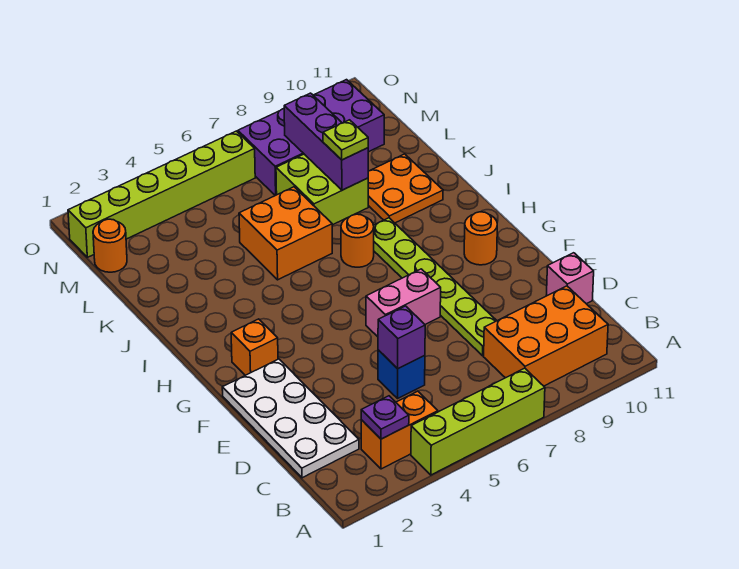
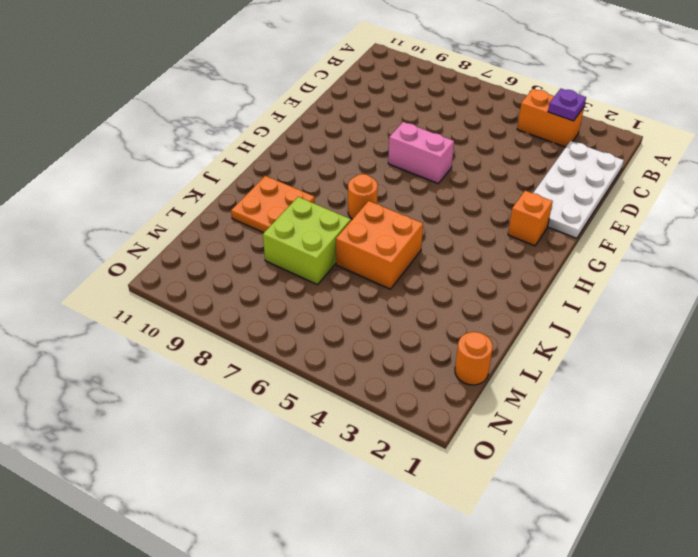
none -> lime 1x4 brick [411,368,545,475]
none -> orange 2x3 brick [484,286,608,386]
none -> blue 1x1 brick [378,350,425,398]

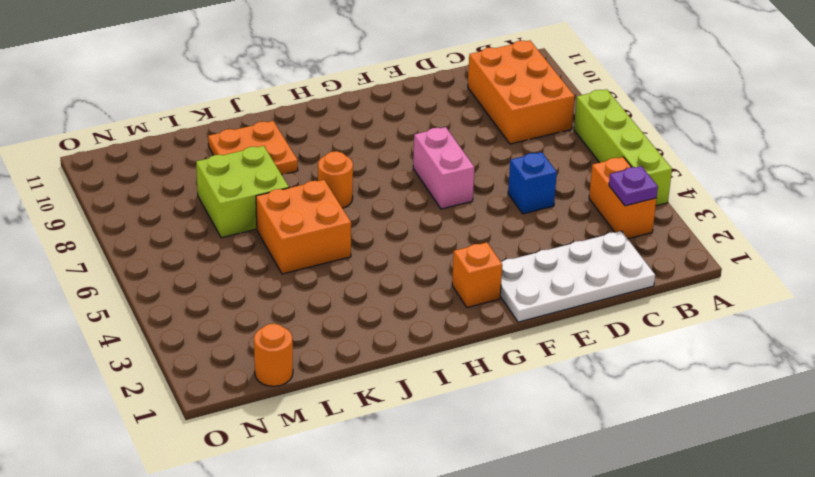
none -> lime 1x6 plate [373,218,497,356]
none -> pink 1x1 brick [547,253,594,304]
none -> orange 1x1 round brick [464,212,497,265]

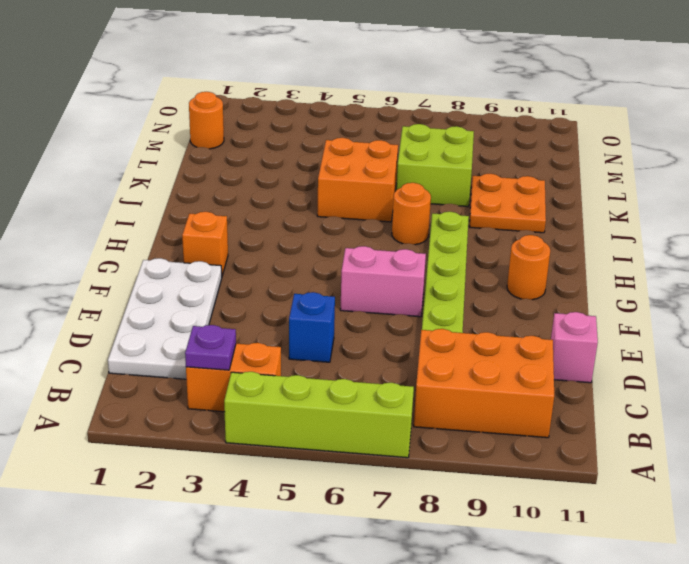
none -> purple 2x4 brick [238,80,384,196]
none -> lime 1x6 brick [68,131,255,257]
none -> purple 1x1 brick [378,306,425,369]

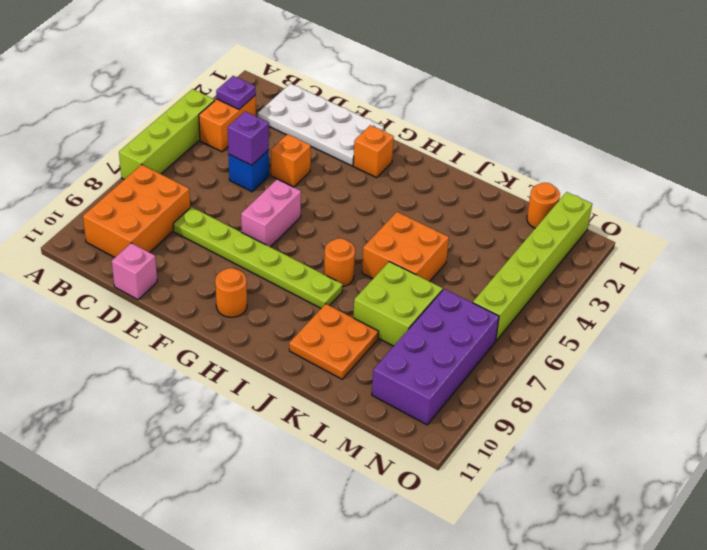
orange 1x1 brick [271,134,311,187] -> none
none -> purple 1x3 brick [284,93,368,190]
none -> lime 1x1 plate [323,120,368,160]

